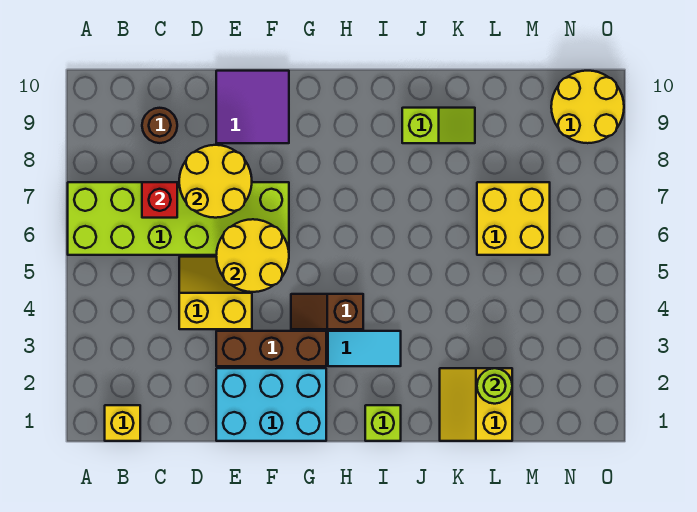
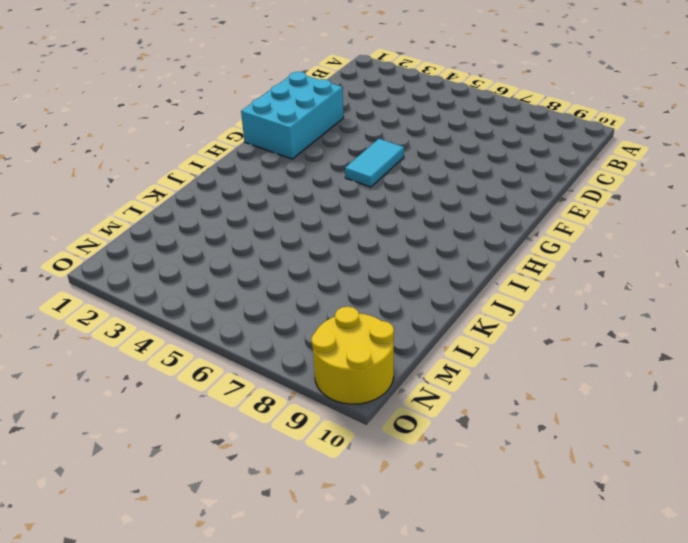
cyan 1x2 tile [345,139,404,187] -> cyan 1x2 tile moved to [328,331,401,366]
none -> lime 2x6 brick [68,182,289,255]
none -> yellow 1x1 brick [105,405,140,441]
none -> brown 1x1 round brick [142,108,177,143]

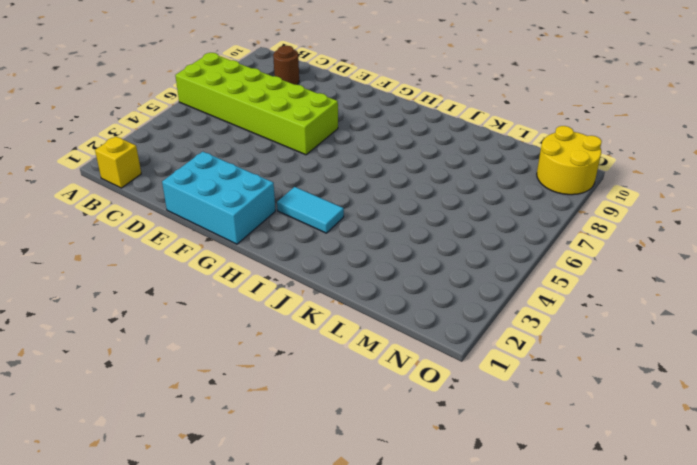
none -> yellow 2x2 slope [179,257,252,329]
none -> brown 1x3 brick [216,331,326,366]
none -> purple 2x2 tile [216,71,289,143]

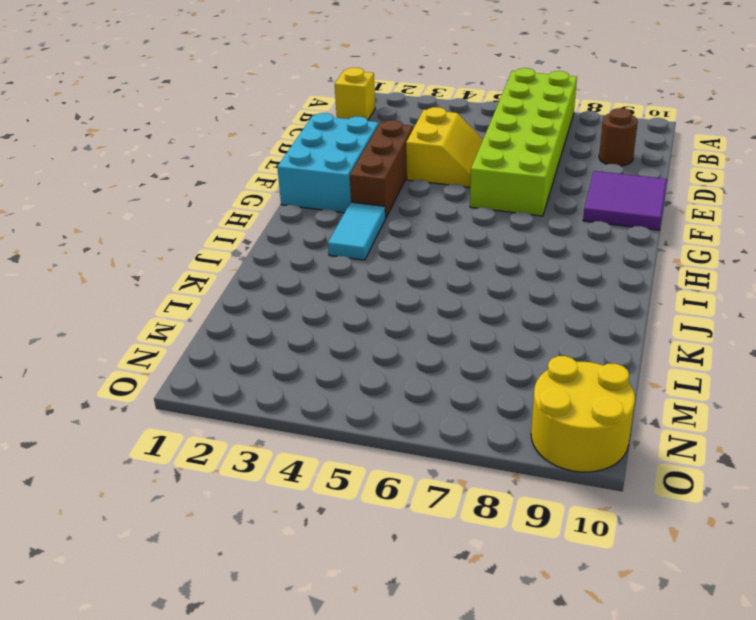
none -> brown 1x2 slope [291,294,363,329]
none -> lime 1x1 brick [365,405,401,441]
none -> lime 1x2 slope [402,108,475,143]

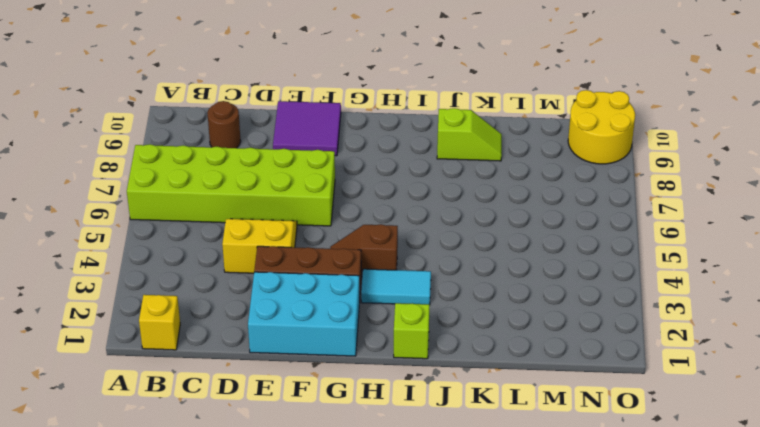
none -> yellow 2x2 slope [440,368,512,441]
none -> yellow 2x2 brick [477,182,550,255]
none -> red 1x1 brick [142,182,177,218]

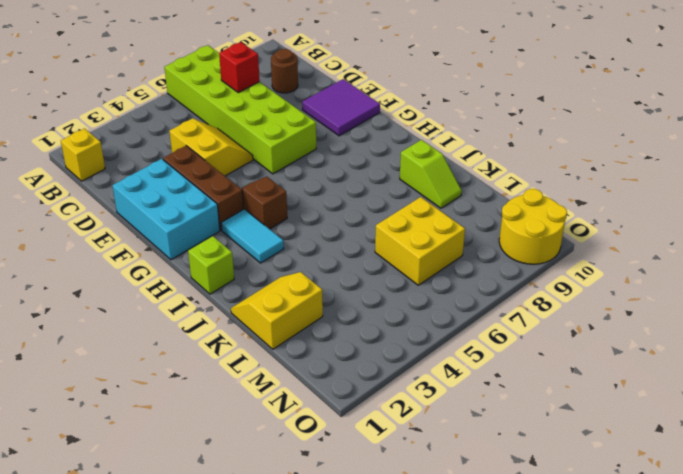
none -> yellow 2x2 round brick [179,145,252,218]
none -> yellow 2x2 round brick [216,219,289,292]
none -> lime 1x1 round brick [477,368,512,404]

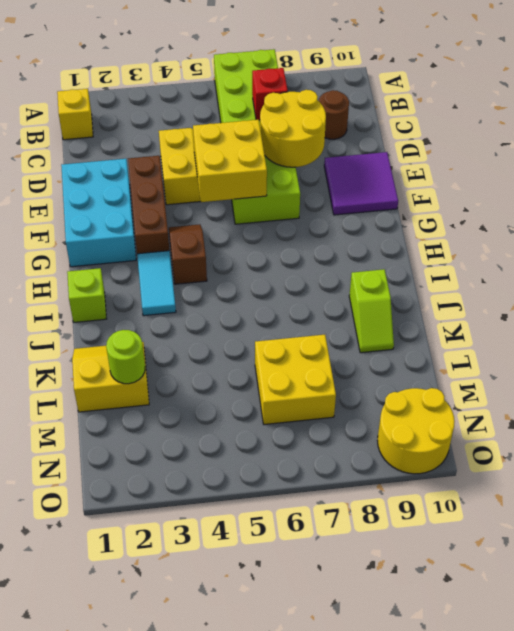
yellow 2x2 brick [193,120,267,202] -> yellow 2x2 round brick [216,219,289,292]

